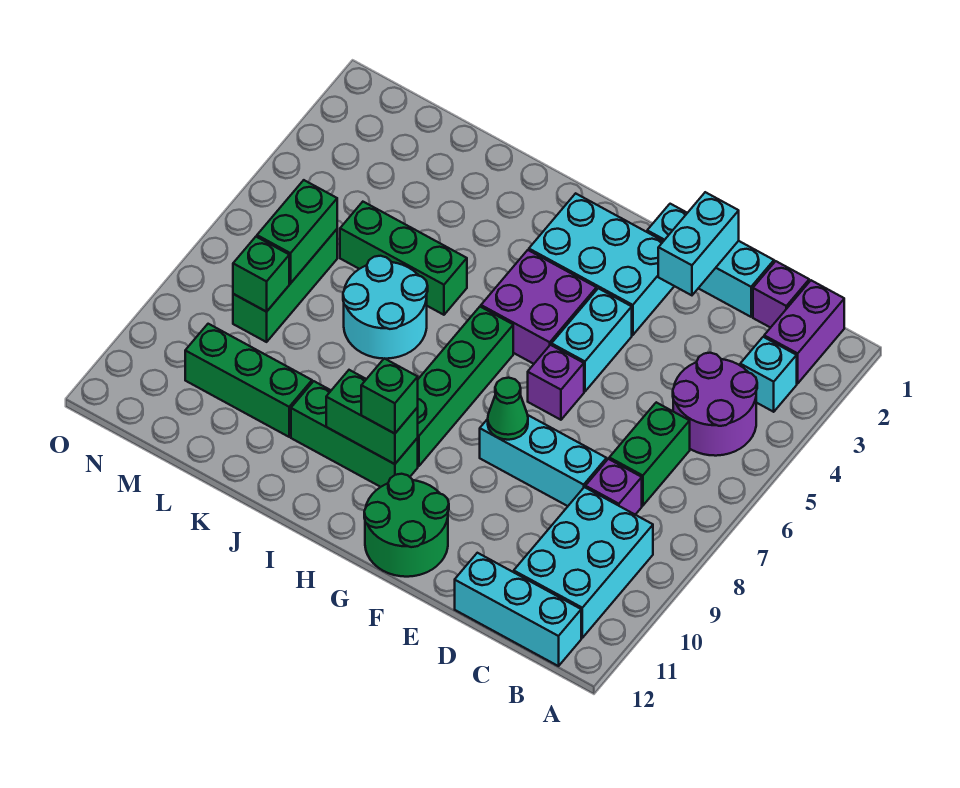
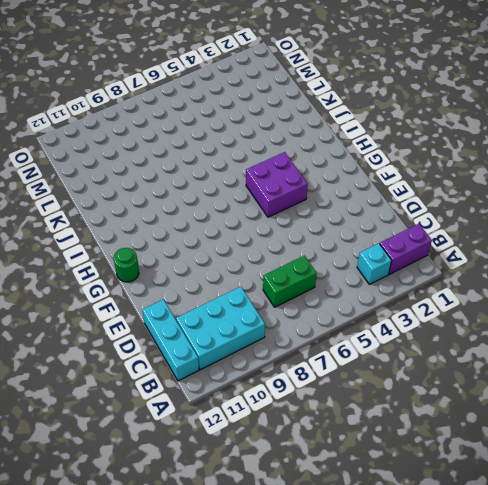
green 1x1 round brick [114,248,139,282] -> green 2x2 round brick [364,474,449,577]
none -> purple 2x2 round brick [673,353,757,456]
none -> purple 1x1 brick [753,261,809,328]
none -> purple 1x1 brick [585,459,642,515]

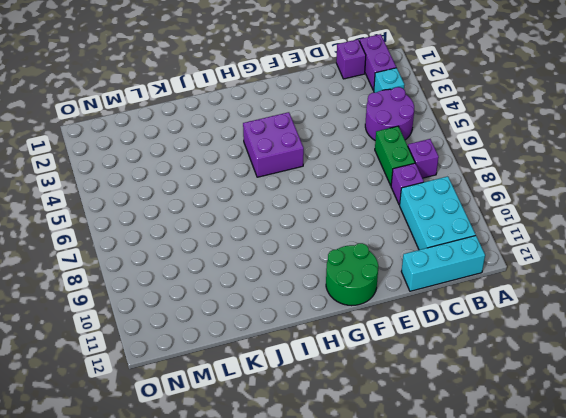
purple 1x1 brick [408,139,439,178] -> purple 1x1 brick moved to [528,345,584,420]
none -> cyan 1x3 brick [647,204,774,317]
none -> cyan 1x3 brick [480,415,607,506]
none -> cyan 2x3 brick [529,193,674,335]

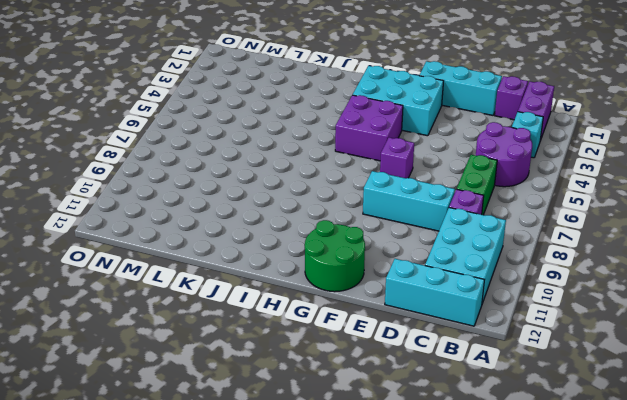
none -> cyan 1x2 brick [551,288,632,392]
none -> green 1x4 brick [418,307,513,466]
none -> green 1x3 brick [291,381,418,487]

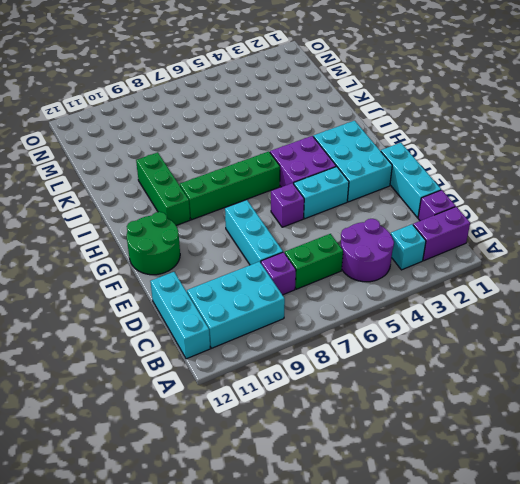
none -> green 1x3 brick [340,202,467,315]
none -> cyan 2x2 round brick [343,256,428,359]
none -> green 1x3 brick [185,324,312,437]

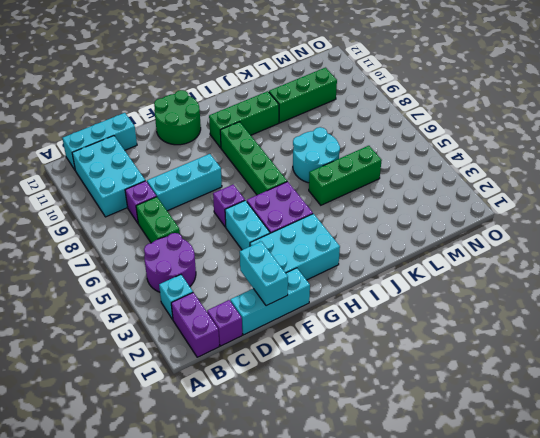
none -> green 1x3 brick [233,229,337,342]
none -> green 1x1 cone [488,378,528,440]
none -> green 1x2 brick [326,370,418,464]

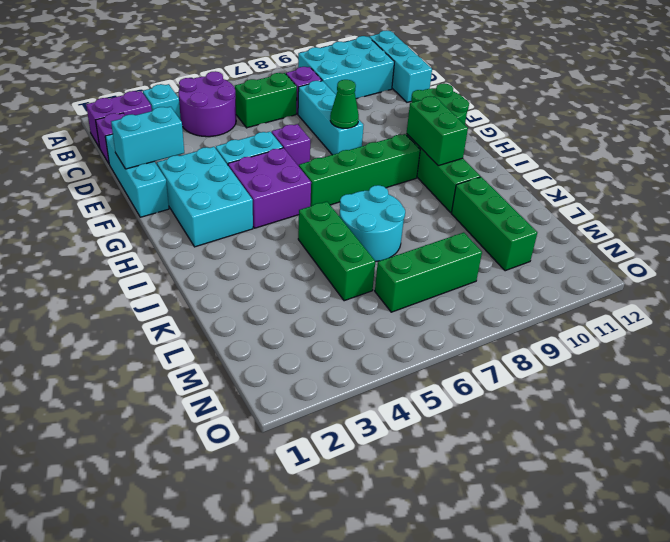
none -> green 1x2 brick [257,180,337,284]
none -> green 1x1 brick [233,237,289,312]
none -> green 1x1 brick [361,358,418,434]

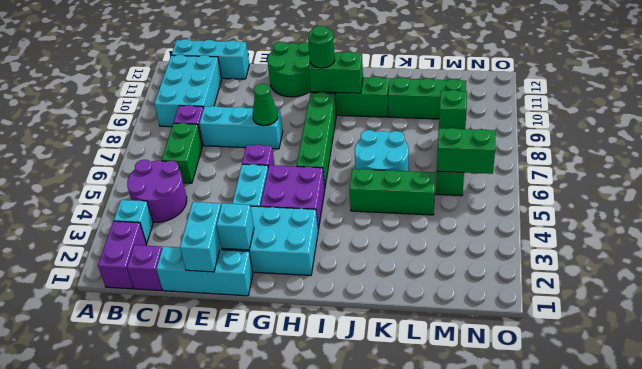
cyan 1x1 brick [217,203,254,250] -> none
green 1x1 round brick [308,26,335,68] -> green 1x1 brick [361,358,418,434]
green 1x2 brick [437,128,495,174] -> green 1x2 brick turned to [257,180,337,284]

